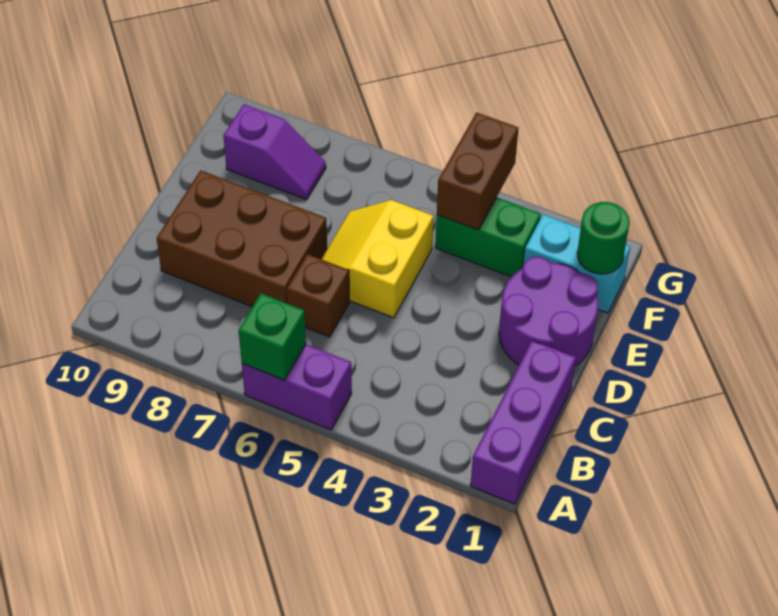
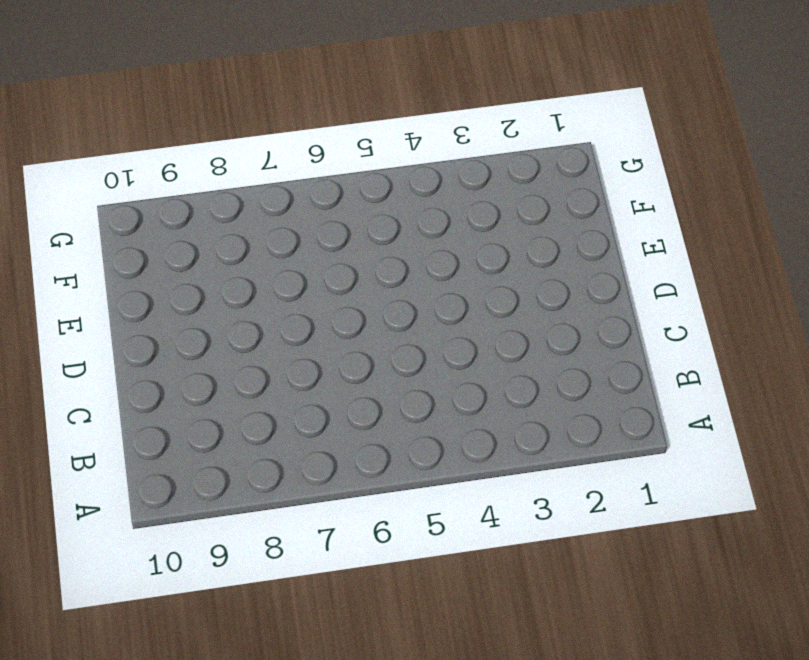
none -> purple 1x3 brick [471,340,576,504]
none -> purple 1x2 brick [242,344,352,430]
none -> brown 1x1 brick [287,254,350,337]

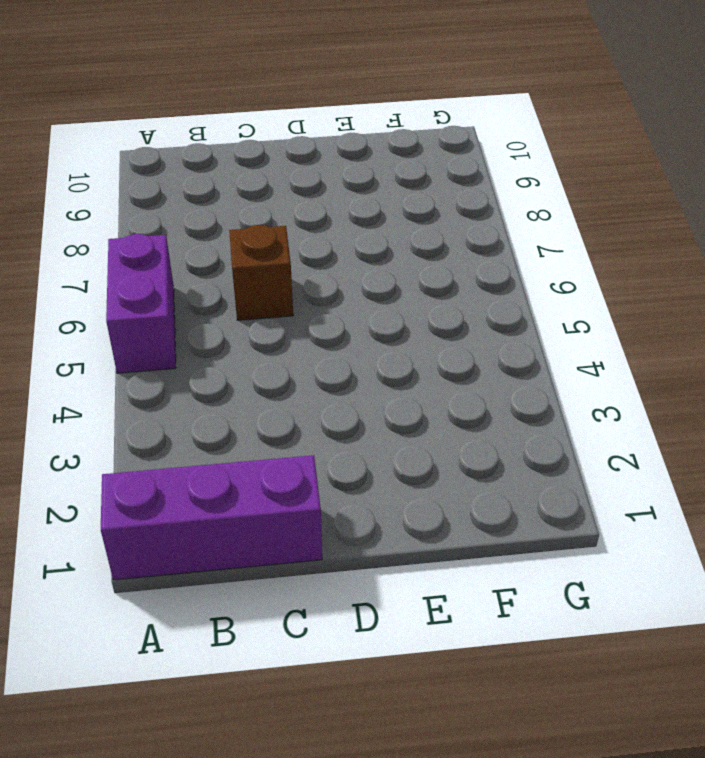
none -> brown 2x3 brick [157,170,327,307]
none -> purple 2x2 round brick [499,257,598,366]
none -> yellow 2x2 slope [322,200,434,318]

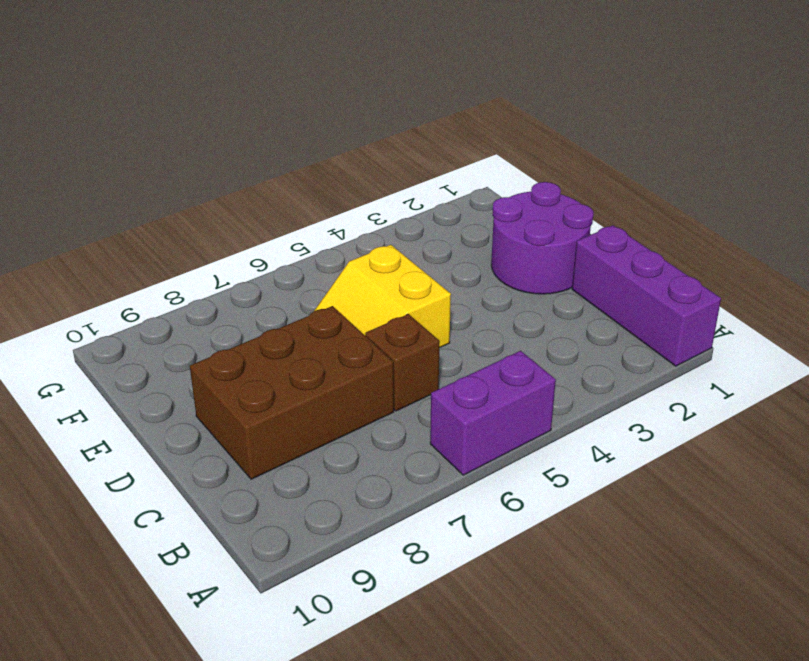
none -> cyan 1x2 brick [524,215,630,313]
none -> green 1x2 brick [435,197,541,277]
none -> purple 1x2 slope [223,104,326,200]

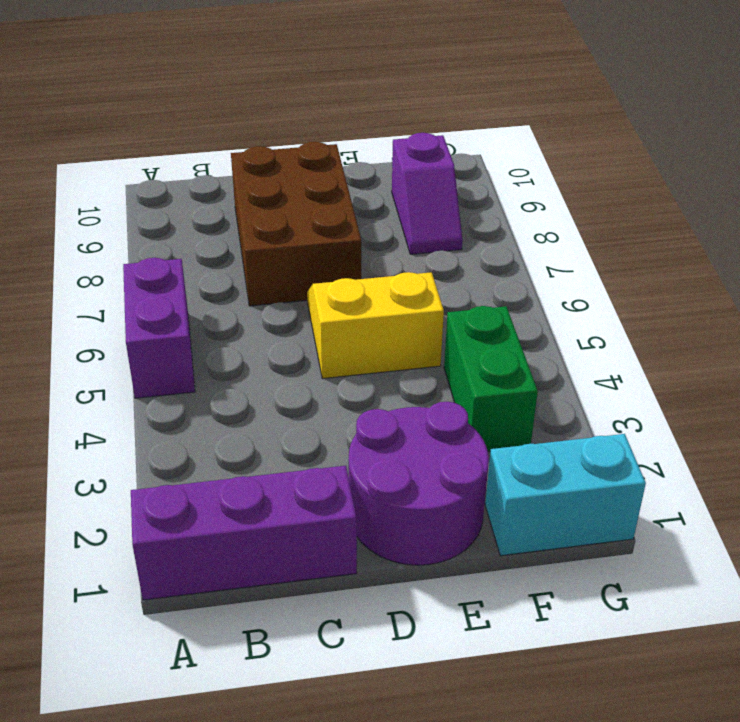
cyan 1x2 brick [485,434,646,556] -> cyan 1x2 brick turned to [524,215,630,313]
none -> brown 1x1 brick [287,254,350,337]
none -> green 1x1 brick [239,294,306,380]
none -> green 1x1 round brick [577,202,629,274]

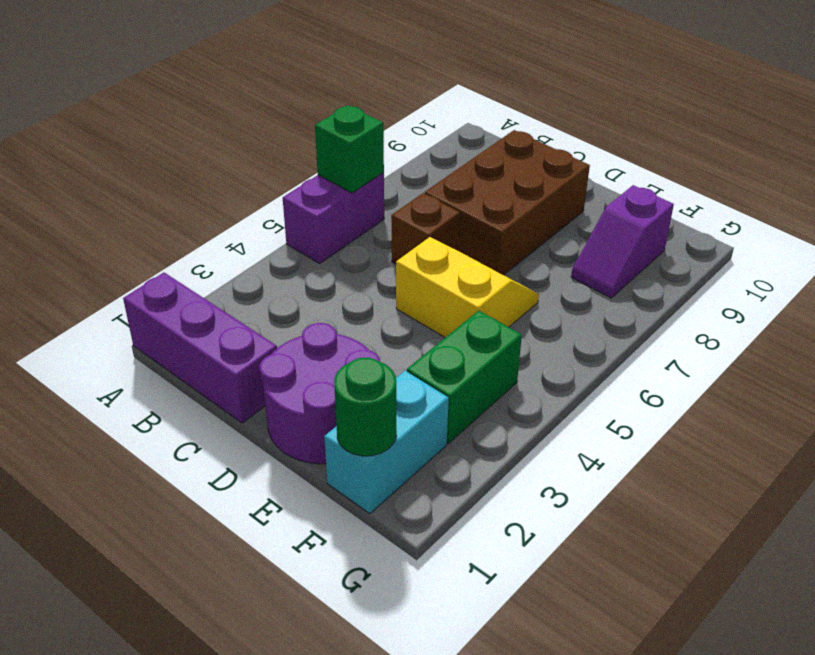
none -> brown 1x2 brick [437,112,518,230]

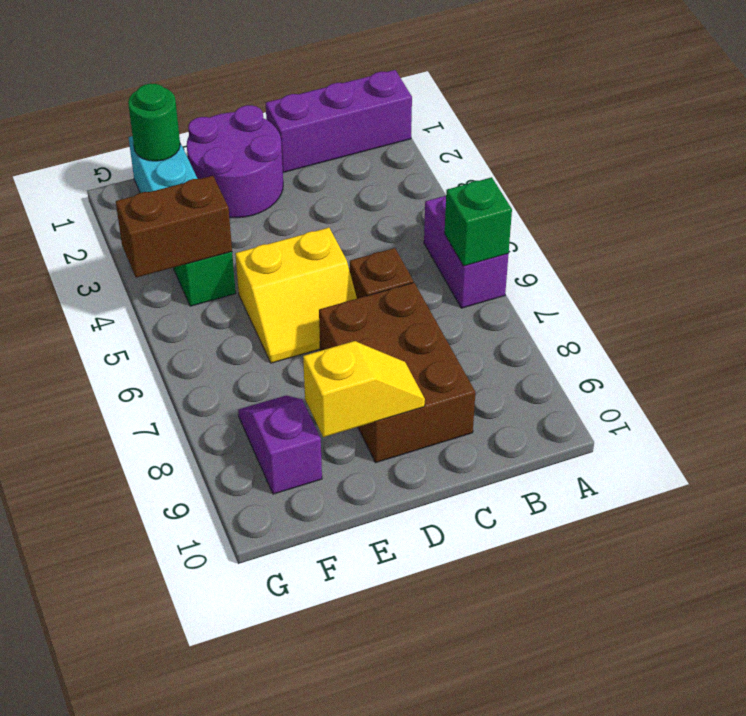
yellow 1x2 slope [303,341,425,437] -> none

